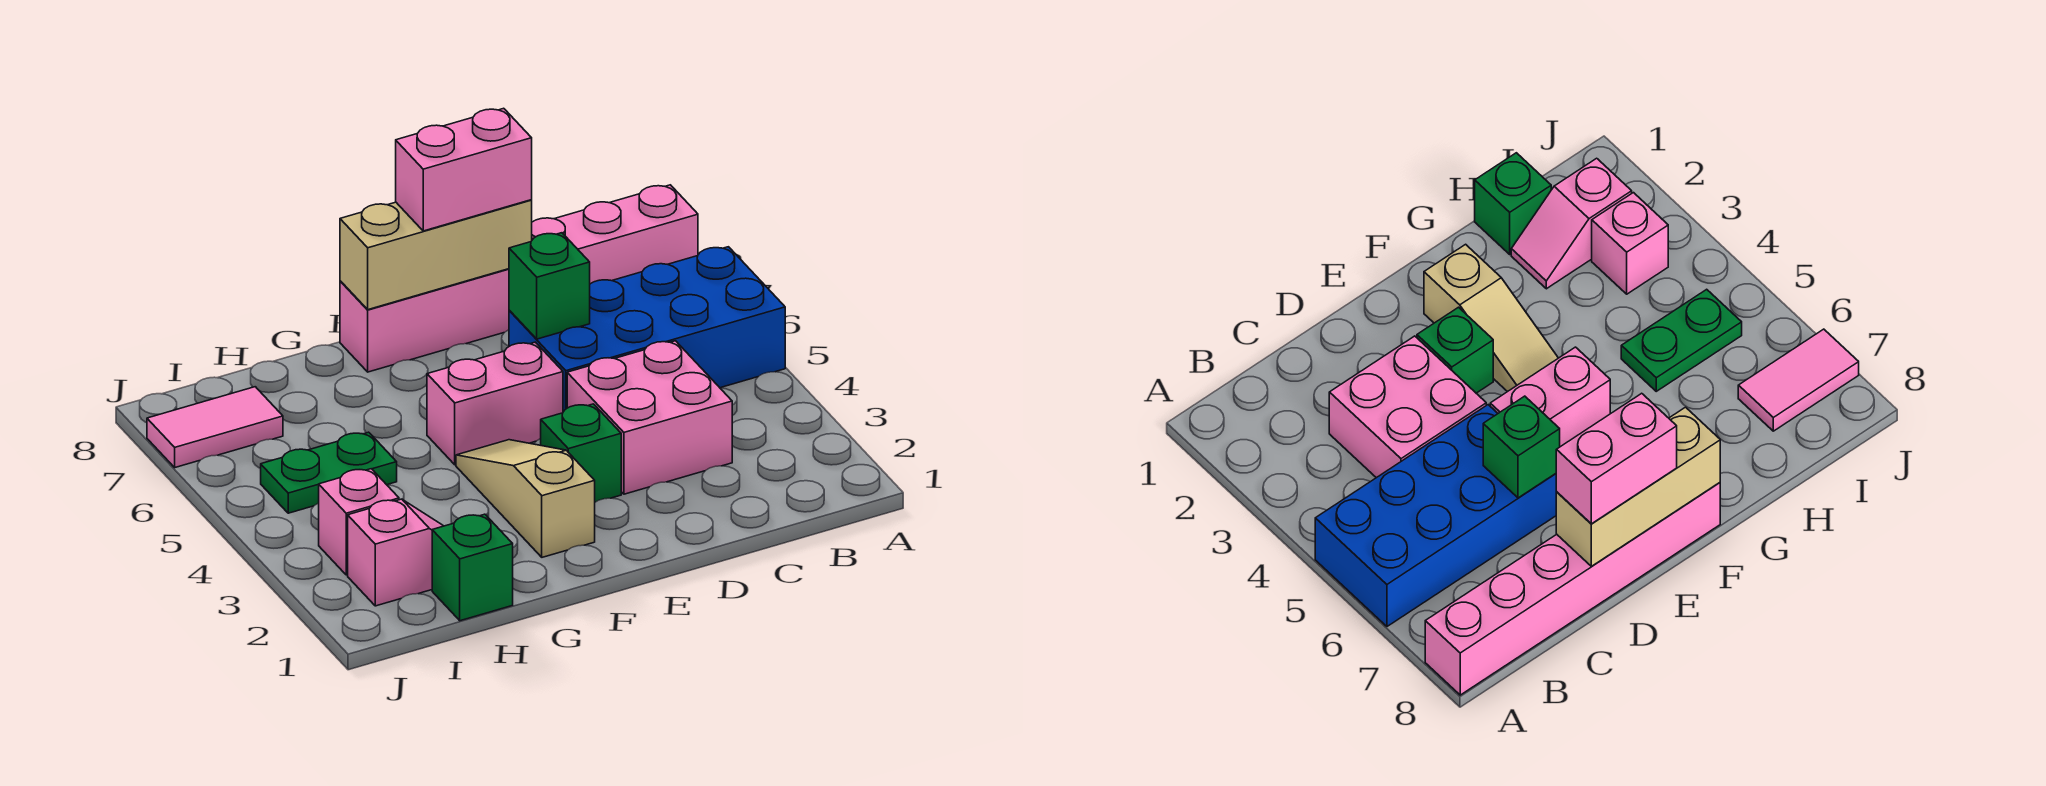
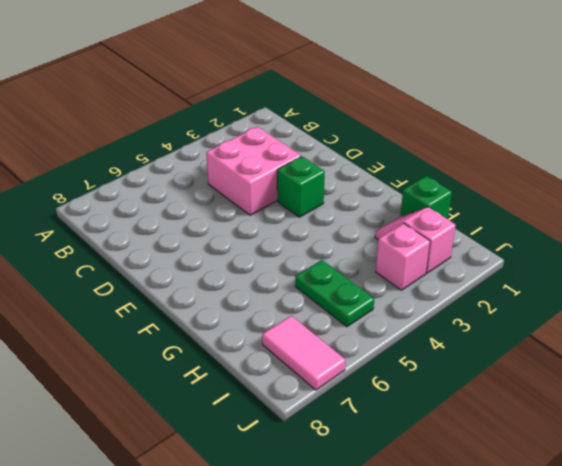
none -> blue 2x4 brick [509,247,785,412]
none -> pink 1x6 brick [340,185,698,372]
none -> pink 1x2 brick [427,342,563,465]

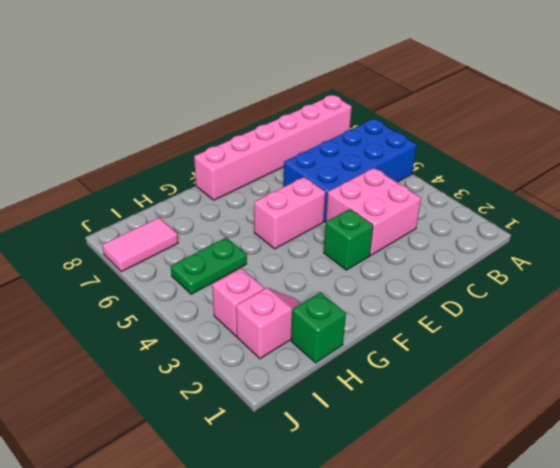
none -> tan 1x3 slope [456,440,595,557]
none -> green 1x1 brick [509,233,590,339]
none -> tan 1x3 brick [340,200,532,310]

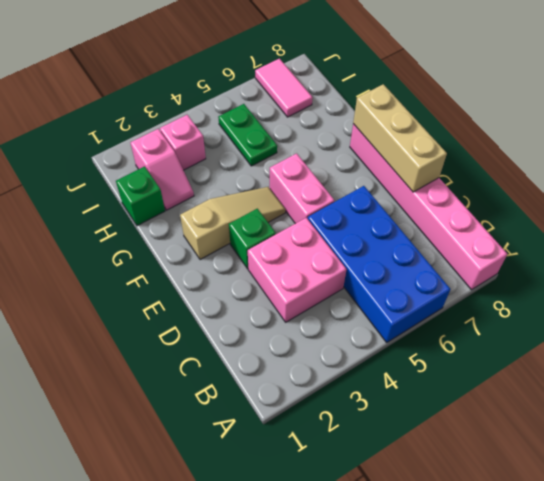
none -> green 1x1 brick [509,233,590,339]
none -> pink 1x2 brick [396,108,532,231]

